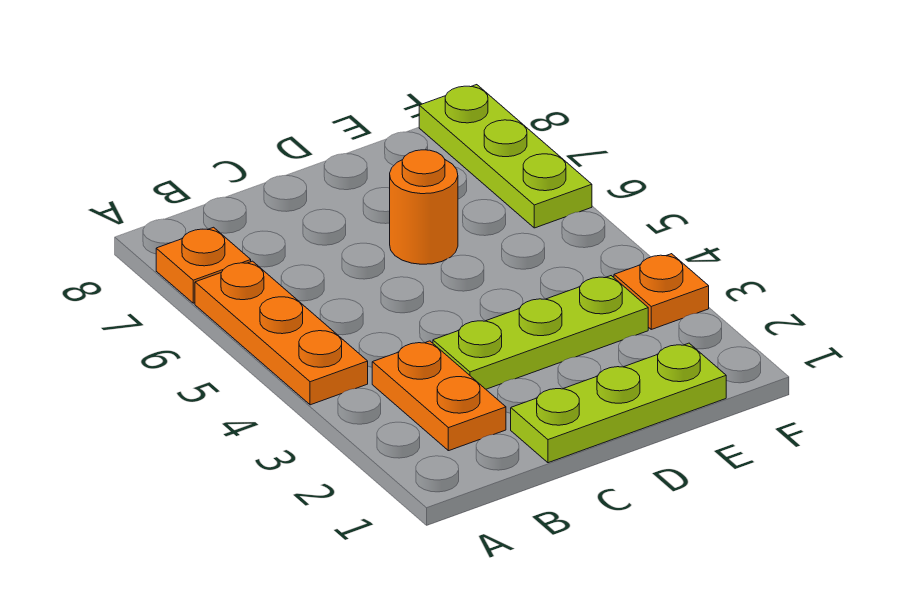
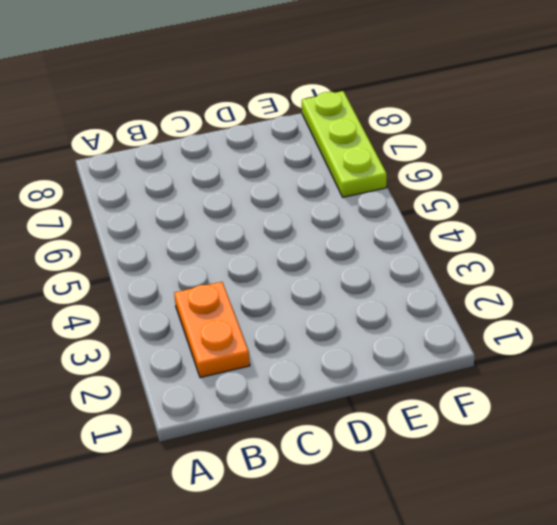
none -> orange 1x3 plate [195,261,368,405]
none -> orange 1x1 plate [156,227,251,303]

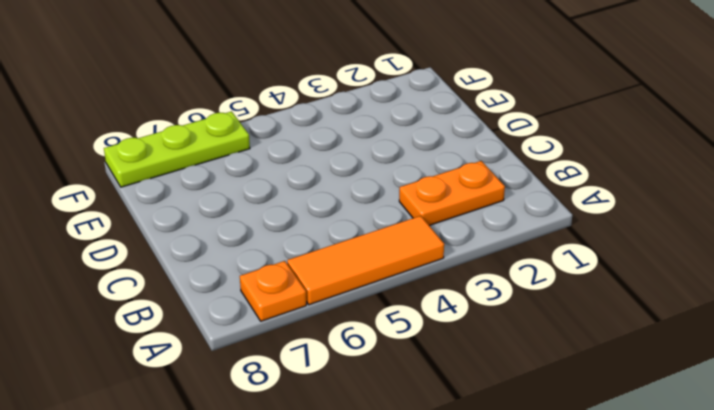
orange 1x3 tile [287,216,444,305] -> orange 1x3 plate [195,261,368,405]
none -> lime 1x3 plate [511,343,726,463]
none -> lime 1x3 plate [433,276,648,389]

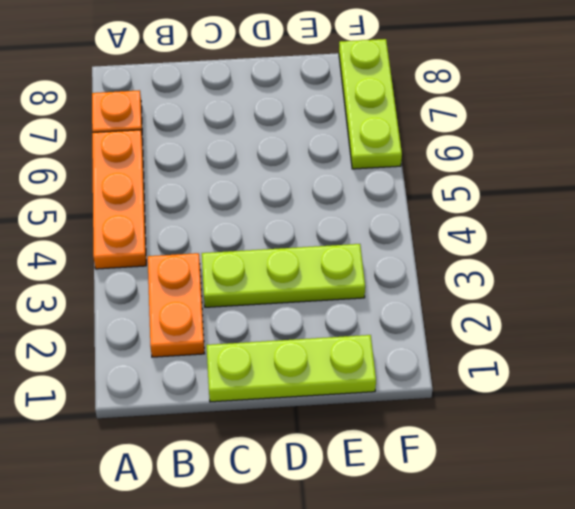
none -> orange 1x1 round brick [390,150,458,264]
none -> orange 1x1 plate [614,254,709,329]

